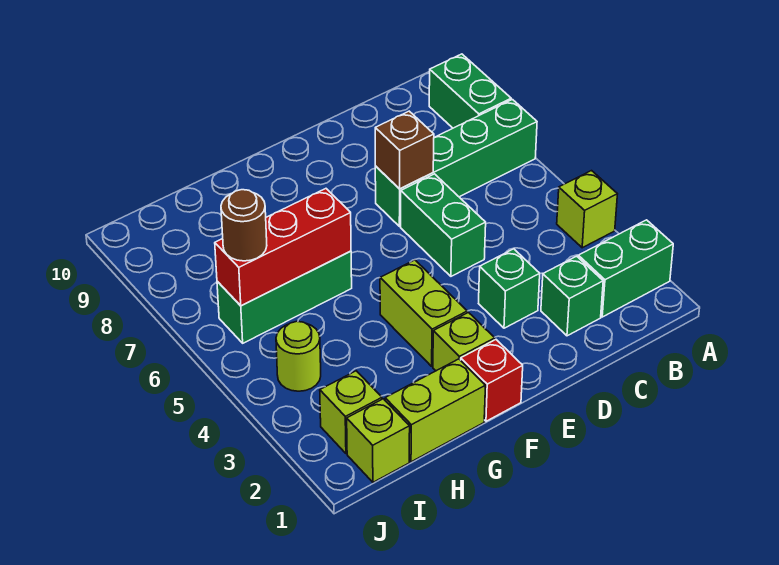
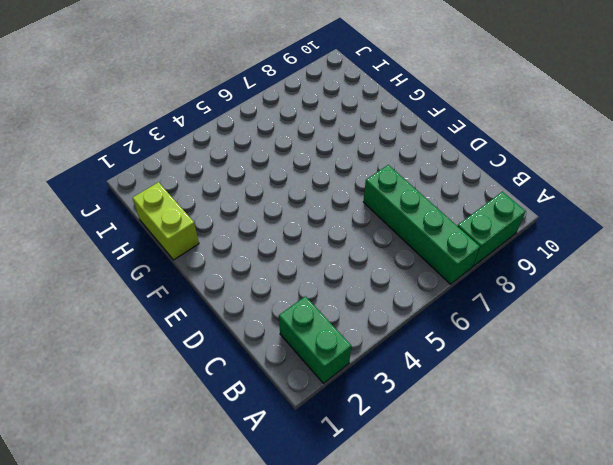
none -> lime 1x1 brick [557,171,617,248]
none -> green 1x1 brick [541,256,603,336]
none -> green 1x1 brick [479,249,540,328]

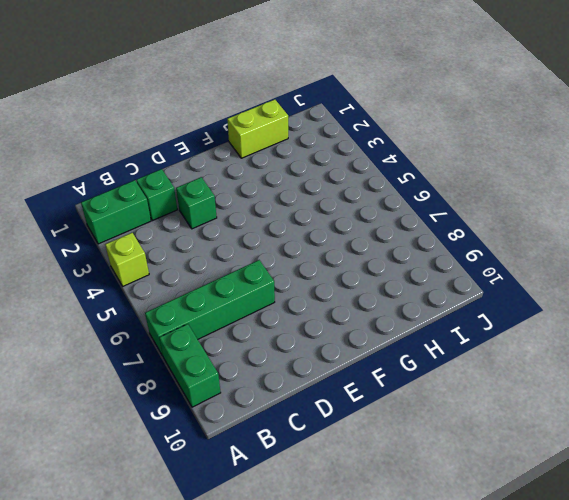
none -> green 1x2 brick [401,174,486,276]
none -> red 1x1 brick [461,340,523,421]
none -> lime 1x1 brick [433,313,495,371]

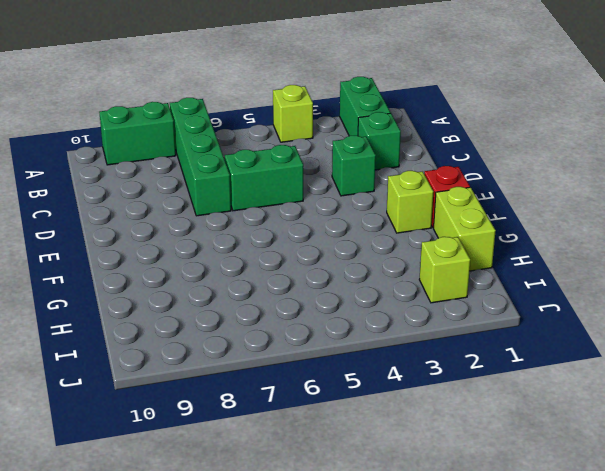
none -> lime 1x2 brick [380,260,467,366]
none -> green 1x3 brick [217,251,352,343]
none -> lime 1x1 brick [347,399,410,482]

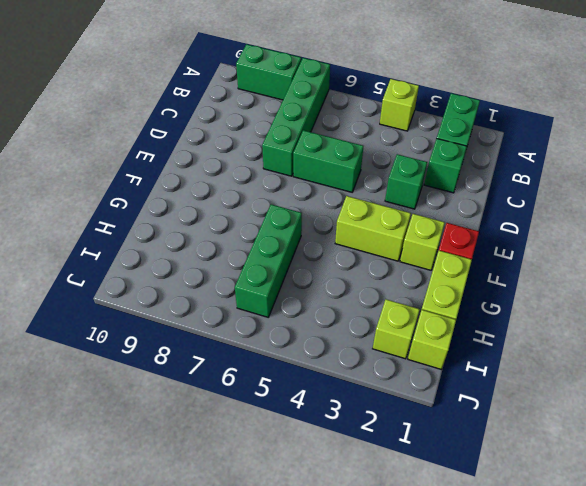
none -> lime 1x1 round brick [276,321,321,391]
none -> brown 1x1 brick [375,111,434,189]
none -> red 1x3 brick [215,189,351,306]

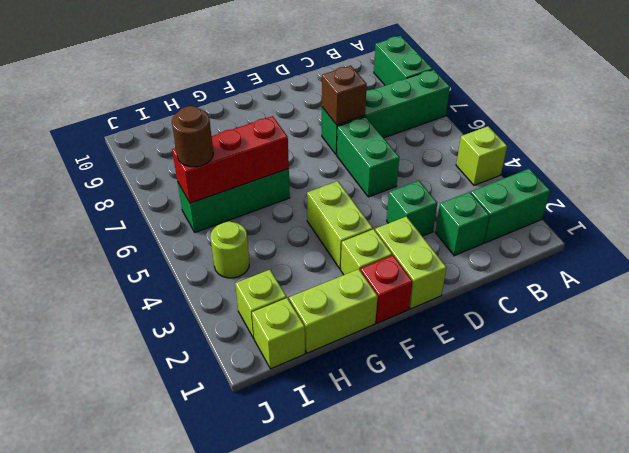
lime 1x2 brick [375,217,447,309] -> none

